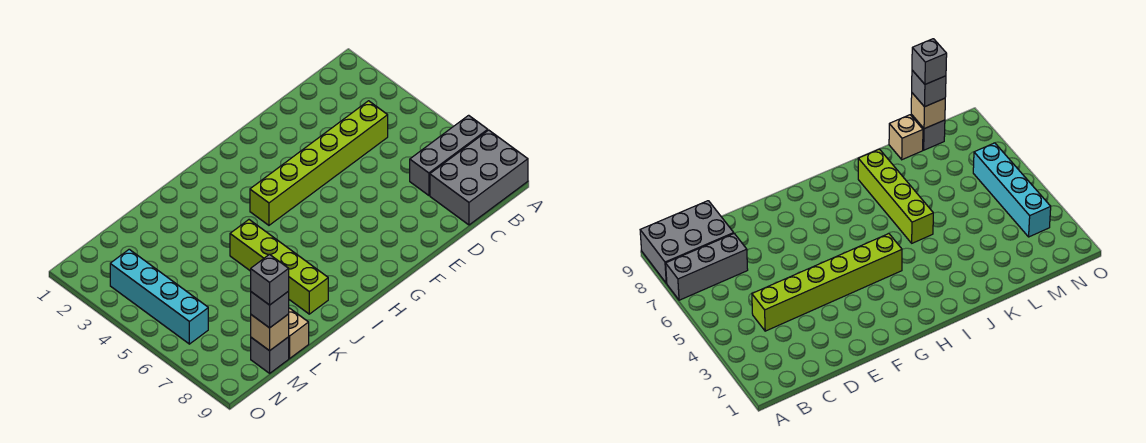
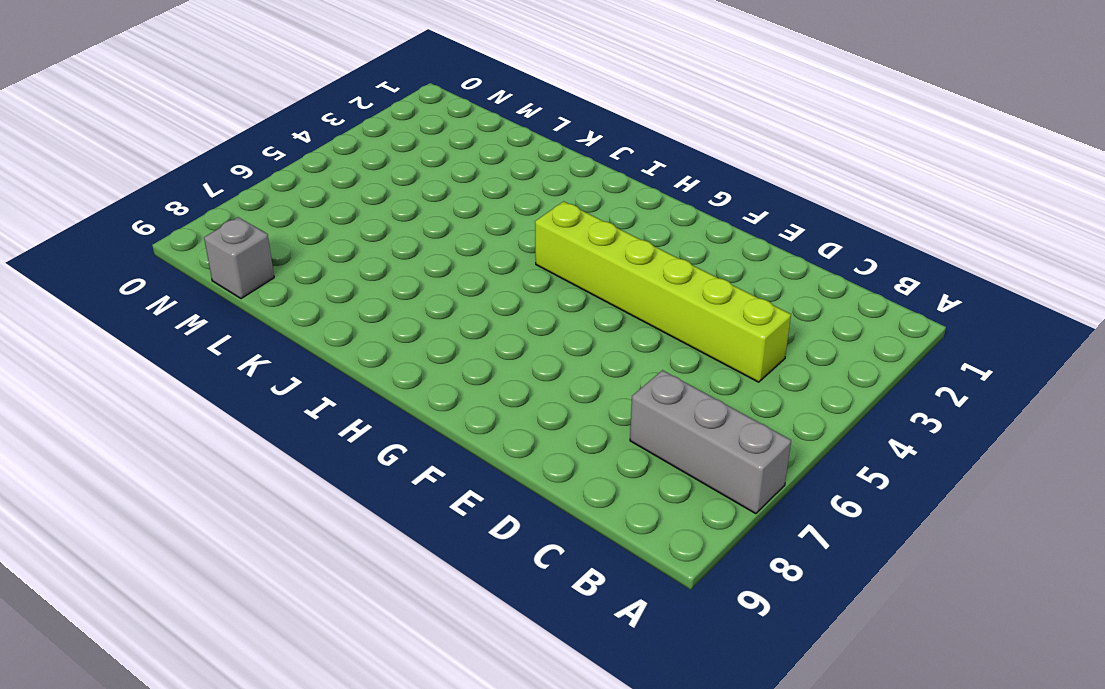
none -> grey 2x3 brick [430,130,528,225]
none -> lime 1x4 brick [230,220,328,314]

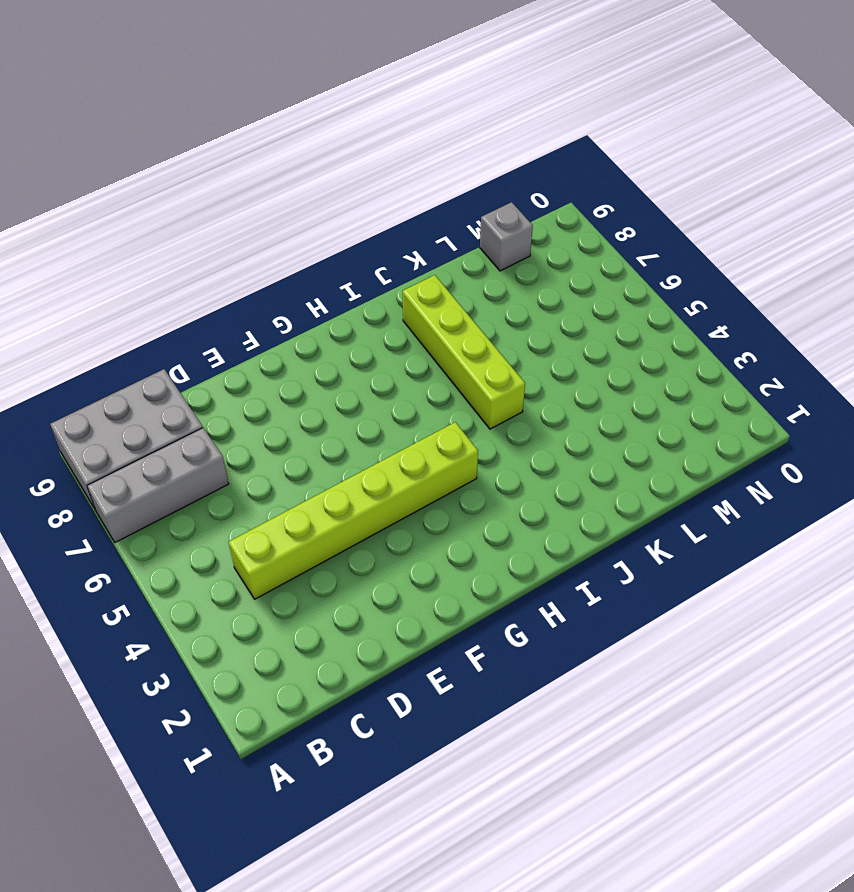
none -> tan 1x1 brick [289,308,309,359]
none -> cyan 1x4 brick [110,249,208,344]

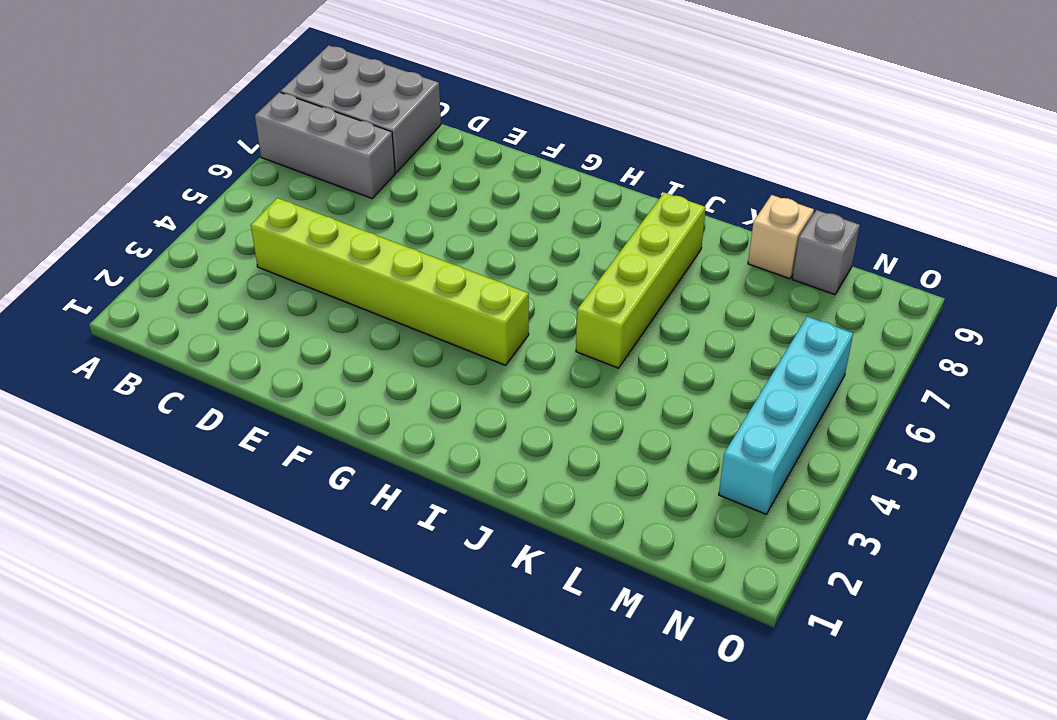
none -> tan 1x1 brick [251,314,289,351]
none -> grey 1x1 brick [251,291,289,328]

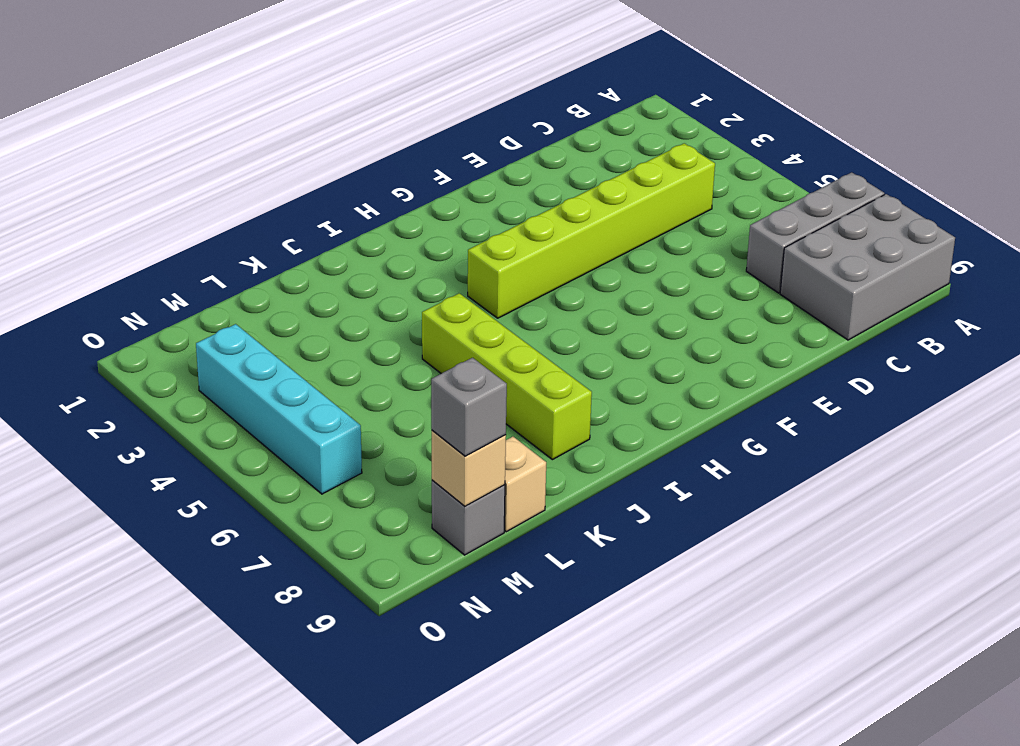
none -> grey 1x1 brick [251,254,289,305]

